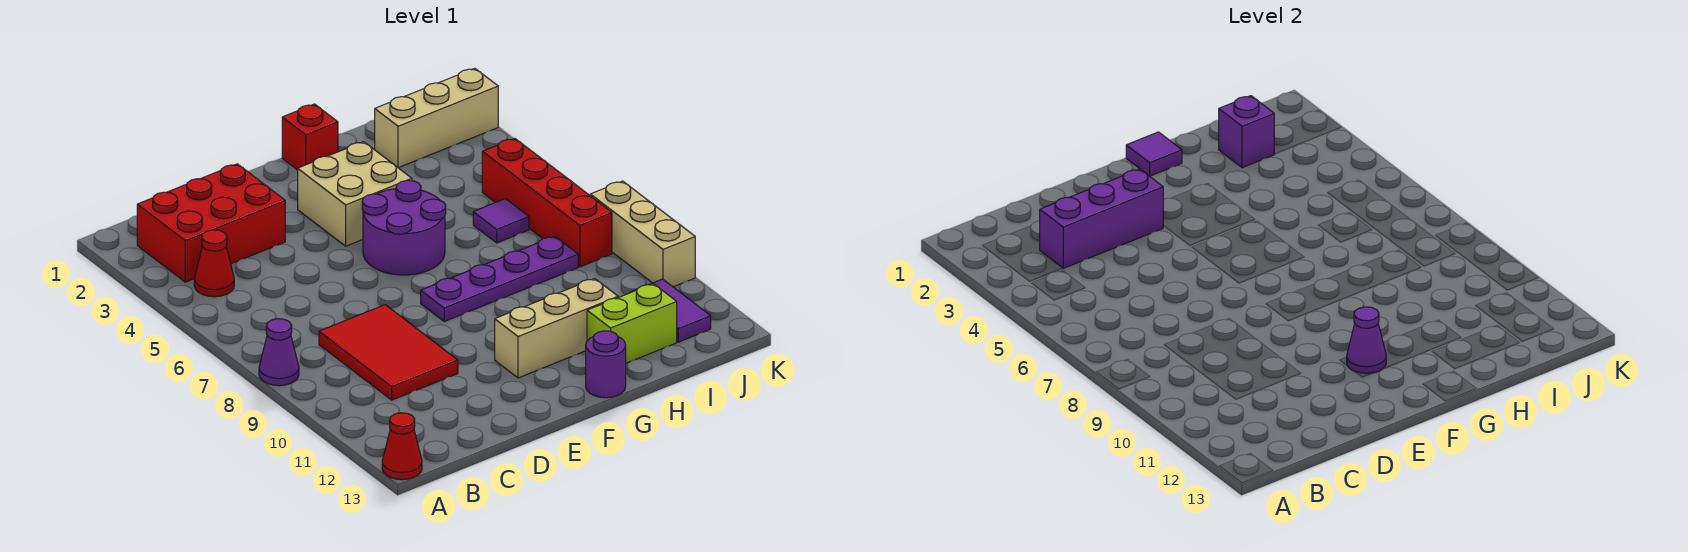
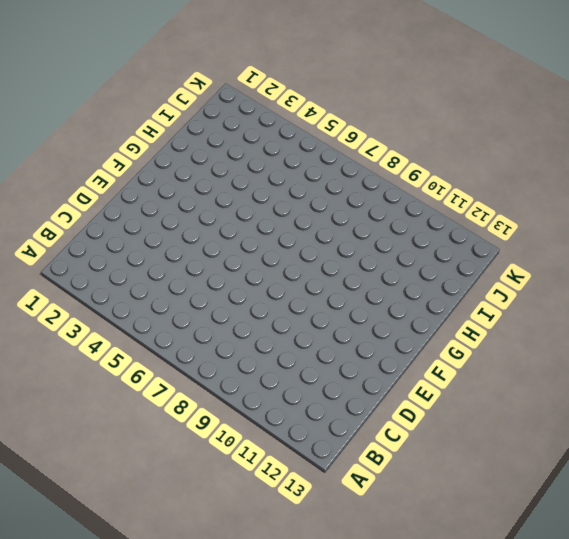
none -> purple 1x1 cone [259,319,299,386]
none -> red 1x1 cone [382,413,422,480]
none -> red 2x3 brick [137,164,285,282]

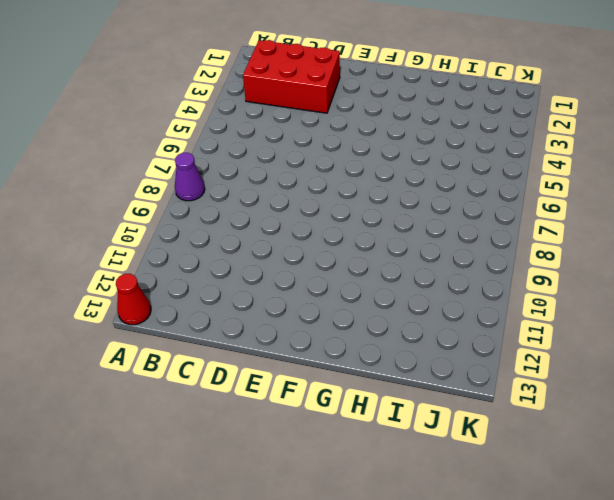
none -> red 1x1 cone [194,230,234,297]
none -> red 2x3 tile [319,305,458,400]
none -> tan 2x2 brick [298,142,412,246]

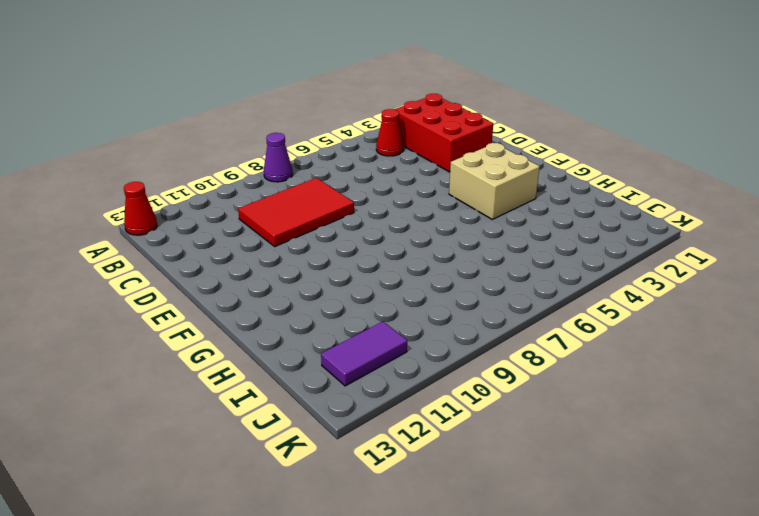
none -> purple 2x2 round brick [362,180,446,275]
none -> purple 1x4 plate [421,236,578,321]
none -> tan 1x3 brick [495,279,618,378]

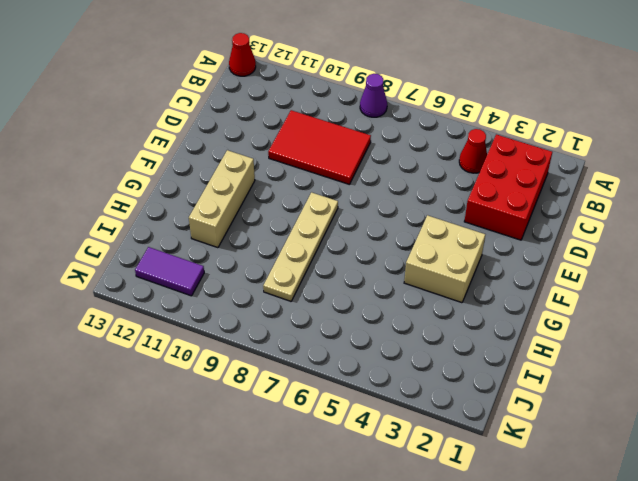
tan 1x4 plate [263,192,338,301] -> purple 1x4 plate [421,236,578,321]
none -> purple 2x2 round brick [362,180,446,275]
none -> red 1x1 brick [282,104,338,170]
none -> purple 1x1 round brick [586,331,626,398]

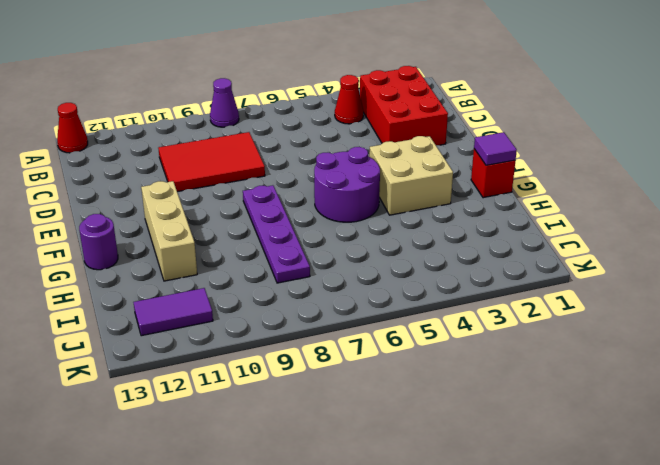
none -> lime 1x2 brick [587,284,677,363]
none -> tan 1x3 brick [375,68,498,168]
none -> purple 1x1 tile [473,199,529,243]

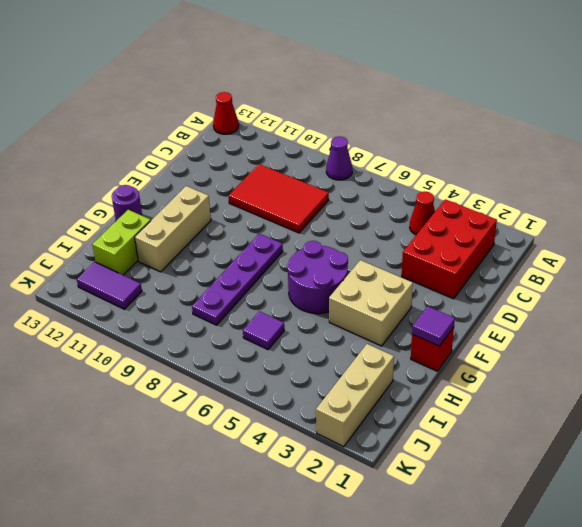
none -> red 1x4 brick [482,138,612,267]
none -> tan 1x3 brick [590,181,695,287]
none -> purple 1x3 brick [1040,169,1163,268]

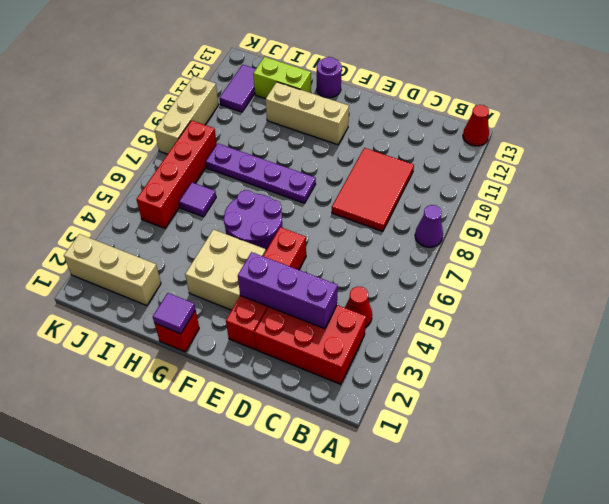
red 1x4 brick [226,227,306,349] -> none
none -> purple 1x1 cone [1347,307,1386,373]
none -> purple 1x1 brick [1219,96,1274,168]

